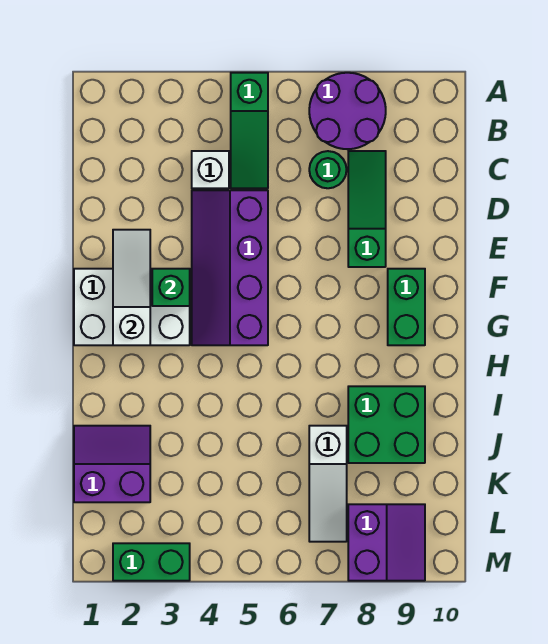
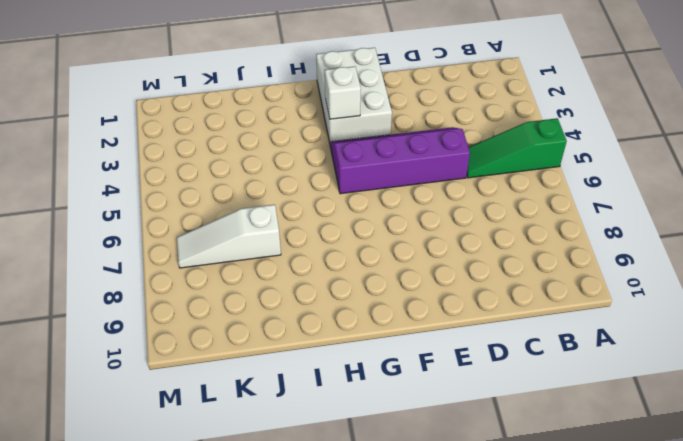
white 1x1 brick [325,66,361,119] -> white 1x1 brick moved to [192,151,229,188]
none -> purple 2x2 round brick [309,73,386,149]
none -> green 1x1 round brick [309,151,347,188]
none -> green 1x3 slope [348,151,386,267]

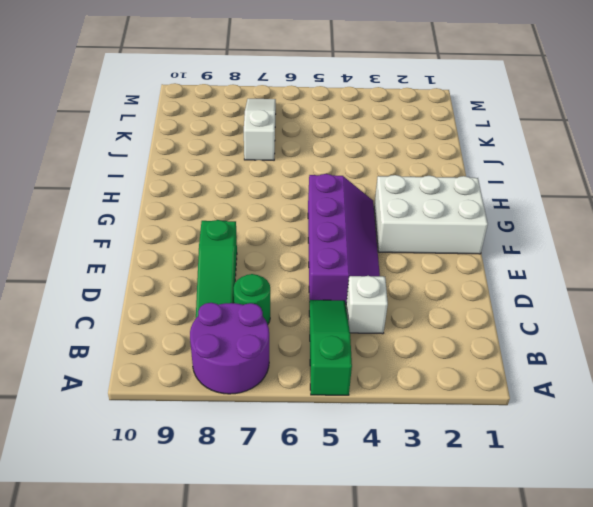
none -> green 1x2 brick [388,269,425,345]
none -> green 2x2 brick [348,386,425,463]
none -> purple 2x2 slope [74,426,150,502]

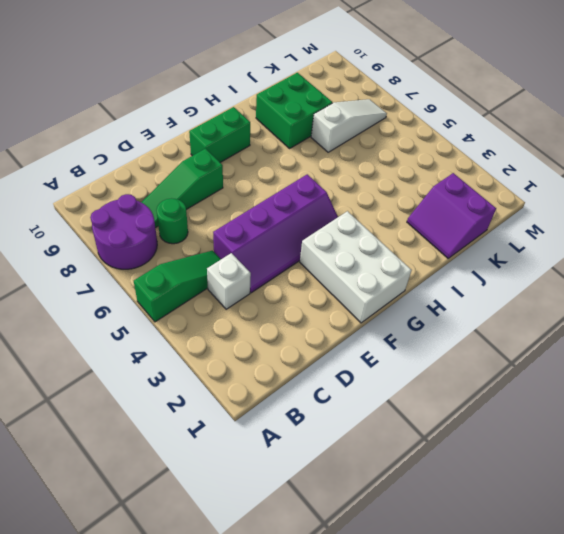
none -> purple 2x2 slope [348,504,425,581]
none -> green 1x2 brick [113,543,190,581]
none -> white 1x3 slope [113,230,150,345]

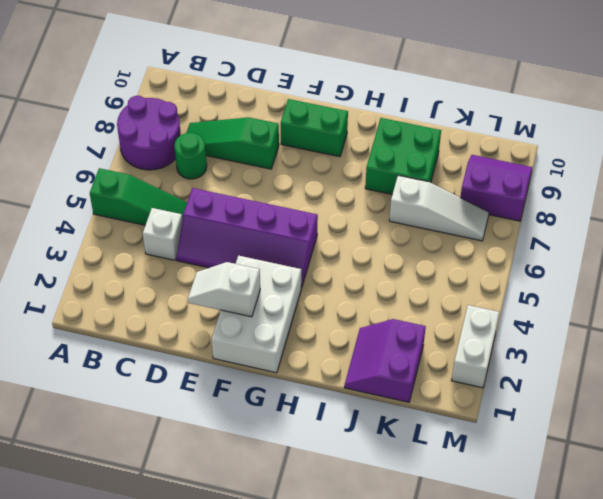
white 1x2 slope [188,262,260,317] -> white 1x3 slope [113,230,150,345]
white 1x2 brick [452,305,499,388] -> green 1x2 brick [113,543,190,581]
none -> green 1x1 brick [152,269,190,306]

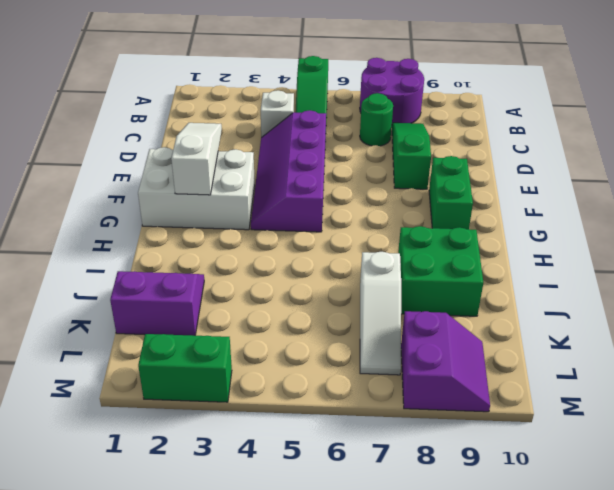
none -> green 1x1 brick [152,269,190,306]

